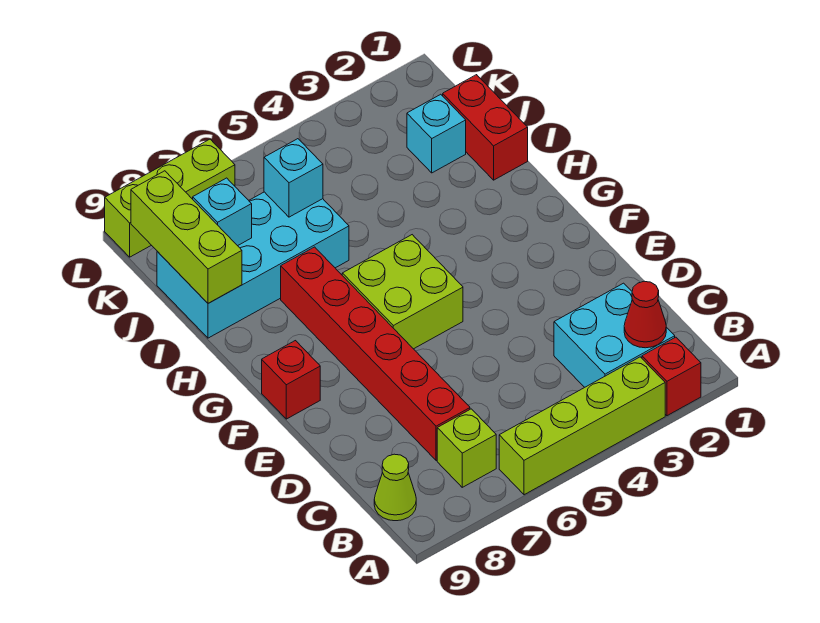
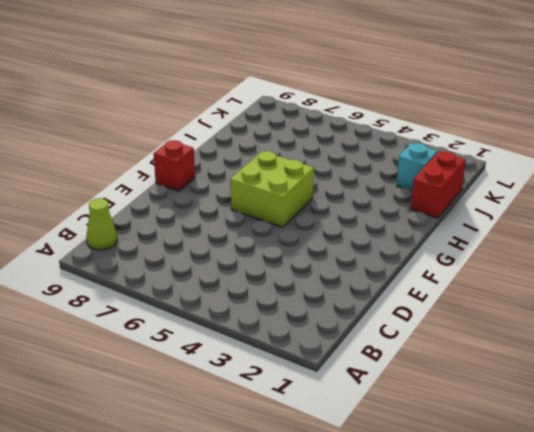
none -> red 1x1 brick [642,337,701,416]
none -> lime 1x4 brick [499,357,665,495]
none -> cyan 2x2 brick [554,283,675,387]

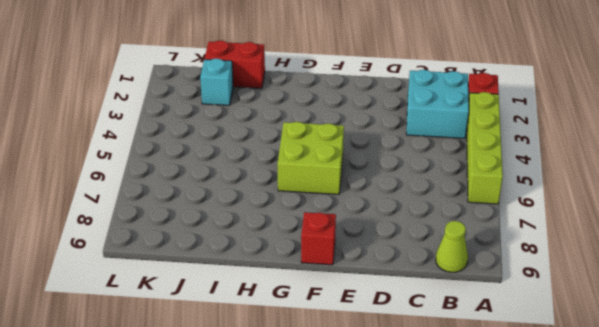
none -> lime 1x1 brick [437,409,496,487]
none -> red 1x6 brick [281,247,470,461]
none -> cyan 2x4 brick [157,192,349,338]

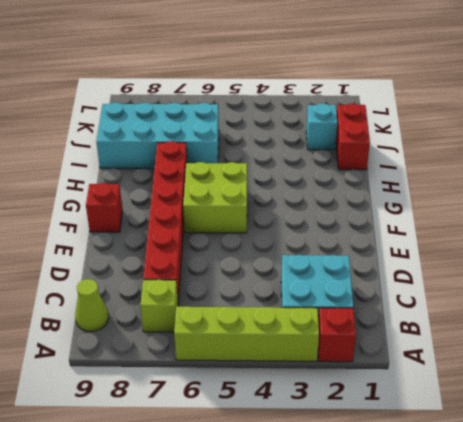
none -> lime 1x3 brick [105,139,235,257]
none -> red 1x1 cone [624,281,666,348]
none -> lime 1x3 brick [131,171,242,303]

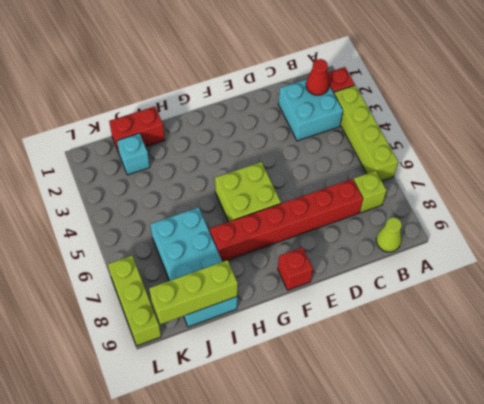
none -> cyan 1x1 brick [264,139,323,217]
none -> cyan 1x1 brick [193,178,252,246]

